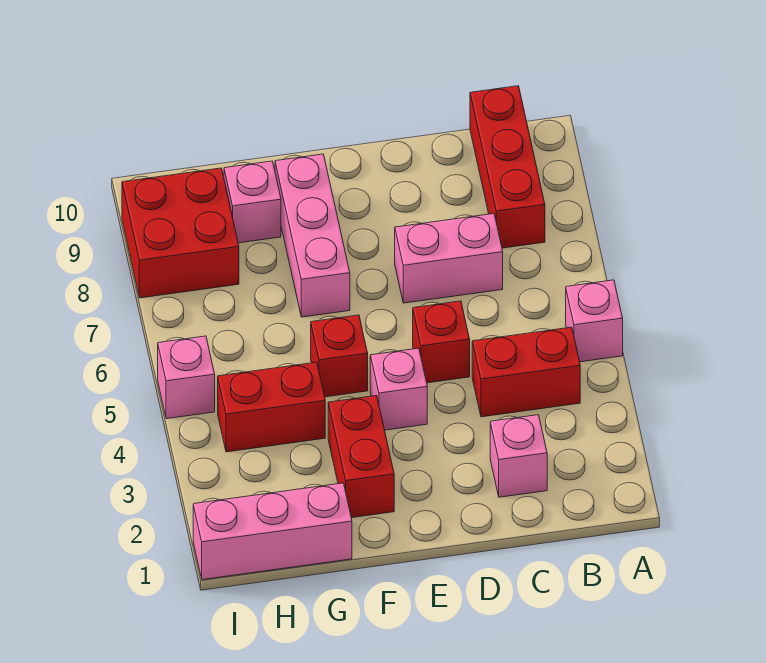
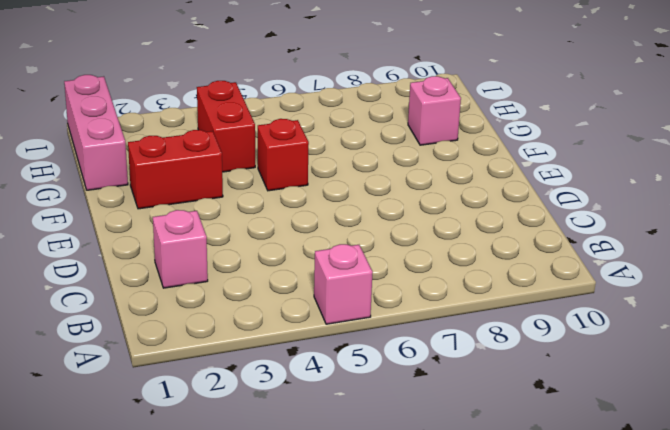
none -> red 1x2 brick [472,327,580,417]
none -> red 1x3 brick [470,86,545,248]
none -> pink 1x2 brick [395,214,503,303]

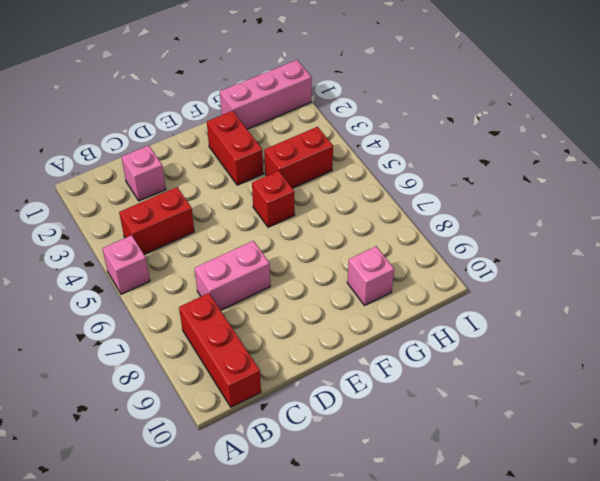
none -> red 1x1 brick [413,301,470,383]
none -> pink 1x1 brick [370,348,427,430]
none -> pink 1x3 brick [275,154,350,317]

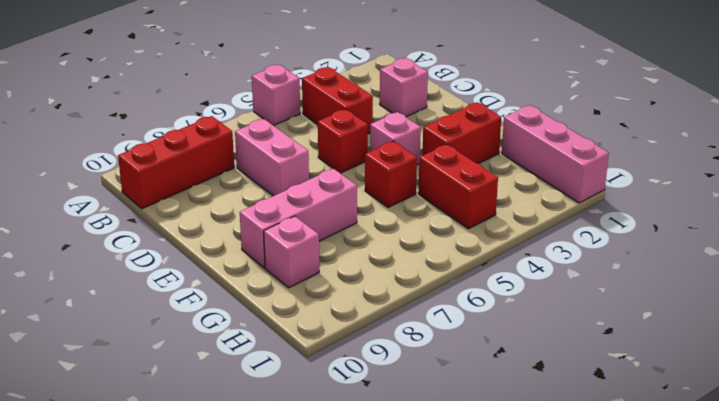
none -> red 2x2 brick [122,168,239,298]
none -> pink 1x1 brick [158,336,215,419]

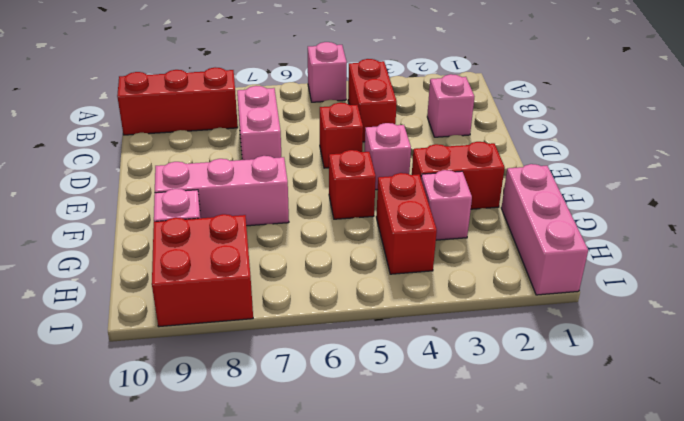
pink 1x1 brick [421,170,472,240] -> pink 1x1 brick moved to [158,336,215,419]

